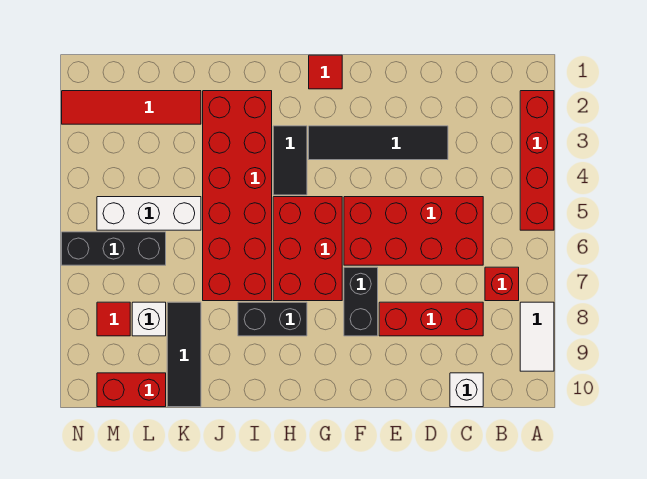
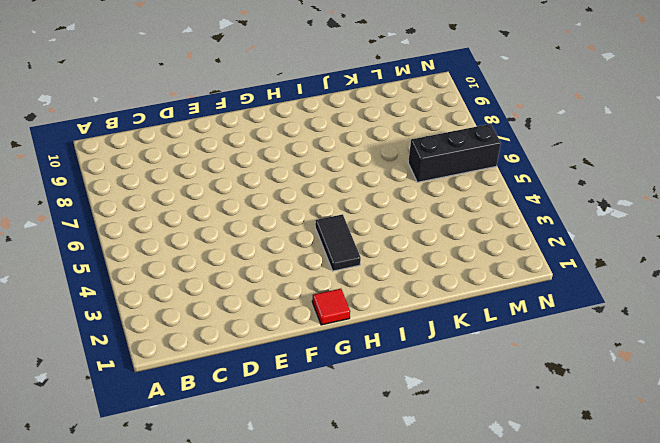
none -> red 1x4 brick [520,91,554,230]
none -> white 1x2 tile [520,302,554,371]
none -> red 1x1 brick [485,267,519,301]

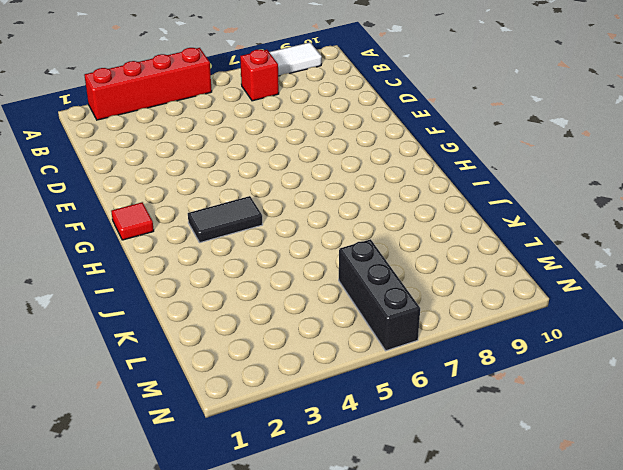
none -> red 2x4 brick [344,197,483,265]
none -> red 1x3 brick [379,302,483,336]
none -> white 1x1 brick [450,373,483,407]

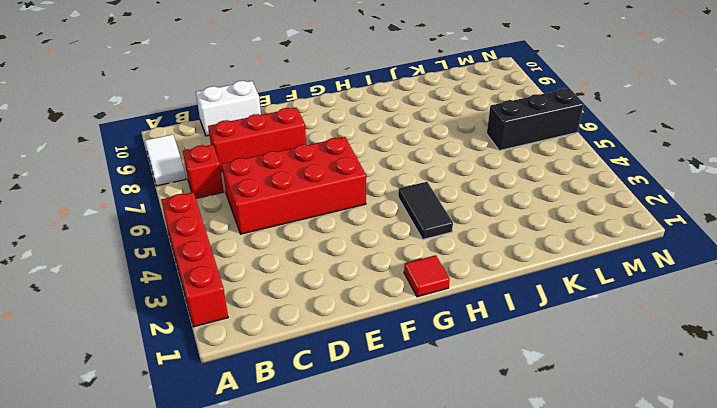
white 1x2 brick [196,81,261,136] -> white 1x1 brick [450,373,483,407]
none -> black 1x4 tile [309,126,448,160]
none -> black 1x2 brick [344,267,378,336]
none -> red 2x3 brick [273,197,342,301]

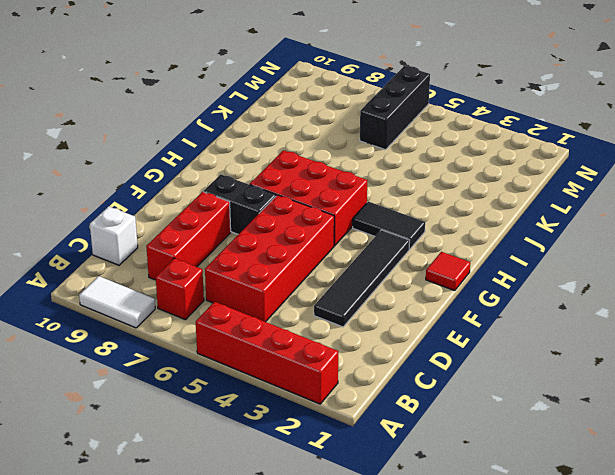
none -> black 1x2 brick [238,302,307,336]
none -> red 2x6 brick [203,91,272,301]
none -> red 1x4 tile [62,91,201,124]

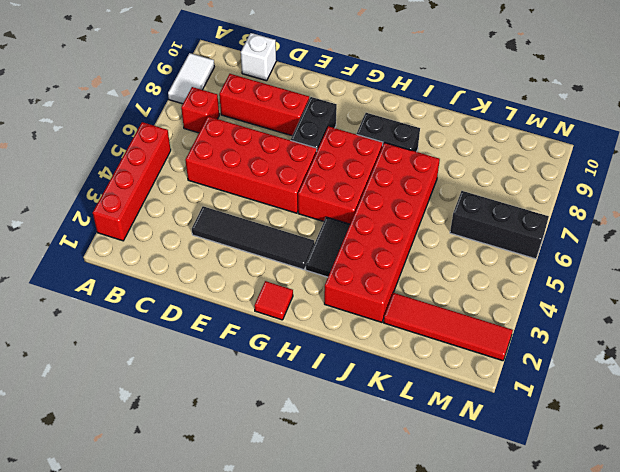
none -> white 1x3 brick [97,197,201,230]
none -> black 1x3 tile [167,302,201,407]
none -> white 1x1 brick [132,302,166,336]

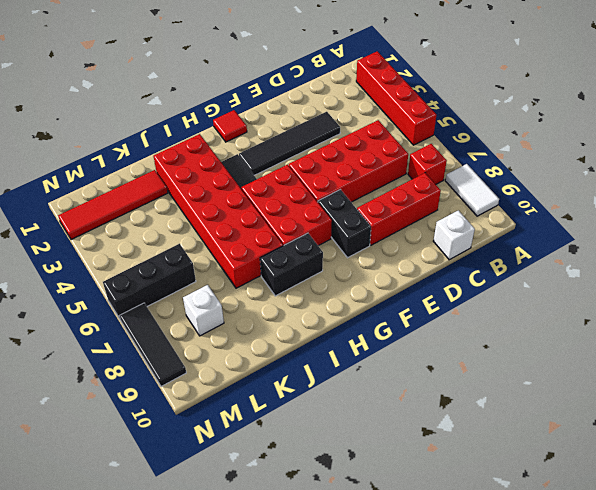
black 1x3 tile [120,303,186,387] -> black 1x3 tile moved to [167,302,201,407]
none -> white 1x3 brick [97,197,201,230]
none -> red 1x2 brick [97,373,166,407]
none -> red 1x1 tile [97,302,130,336]

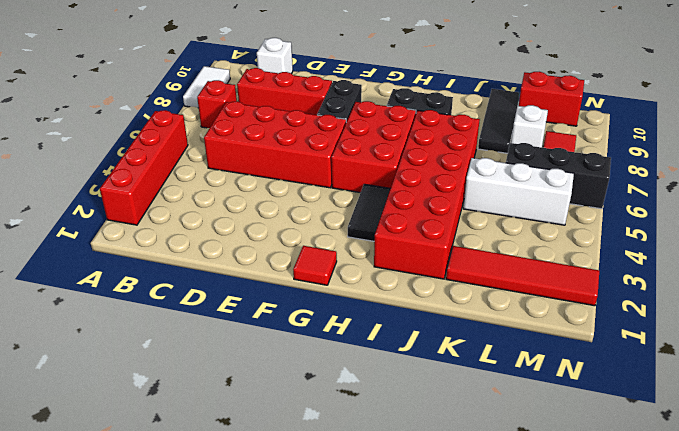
none -> black 1x4 tile [309,126,448,160]

